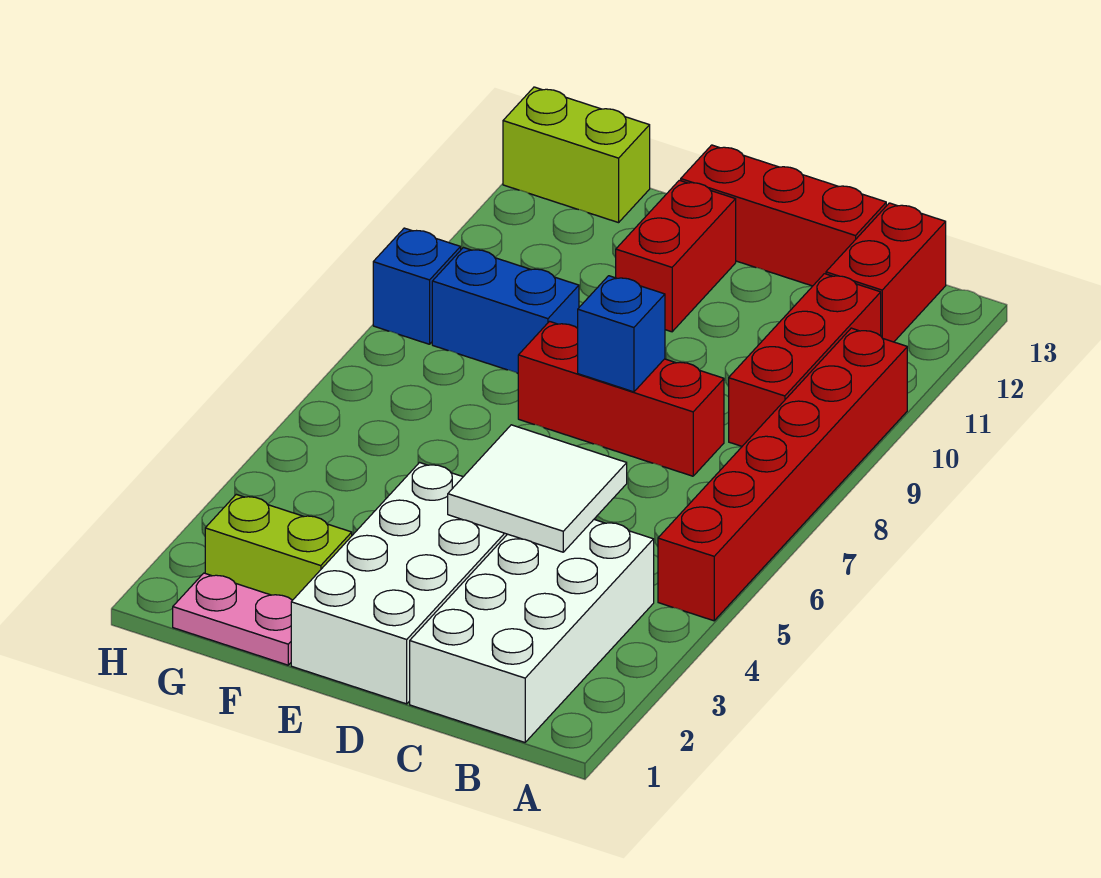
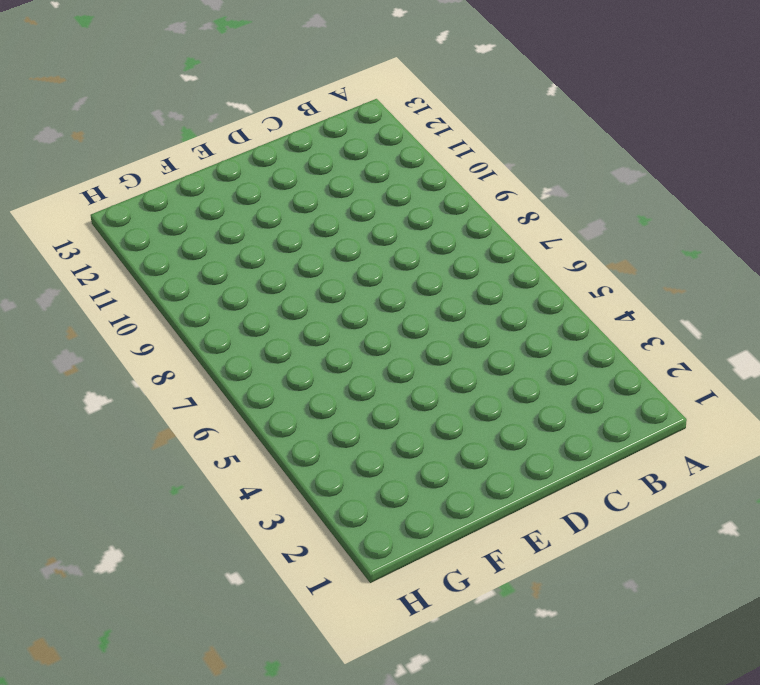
none -> red 1x6 brick [658,328,907,621]
none -> white 2x4 brick [410,520,654,742]
none -> red 1x3 brick [729,274,881,446]

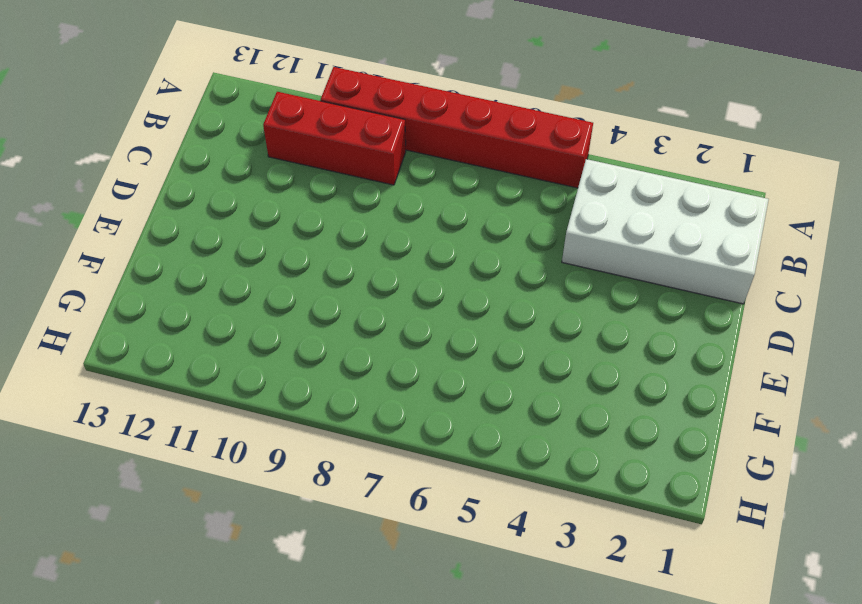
none -> red 1x2 brick [826,203,946,342]
none -> red 1x3 brick [518,322,724,476]
none -> red 1x3 brick [681,145,886,286]

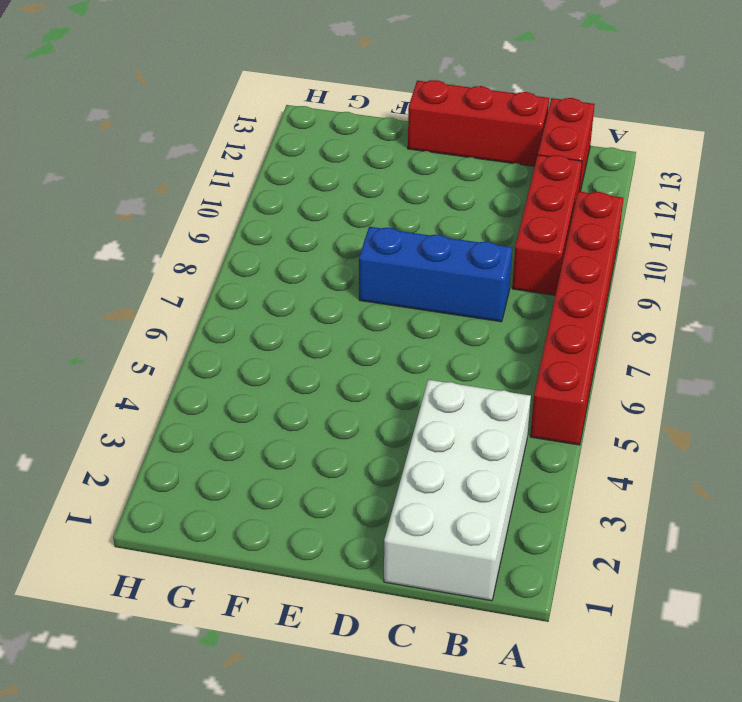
blue 1x3 brick [359,227,512,322] -> red 1x3 brick [518,322,724,476]
none -> white 2x4 brick [291,463,507,704]
none -> red 1x2 brick [616,180,736,332]
none -> pink 1x2 plate [173,573,292,665]

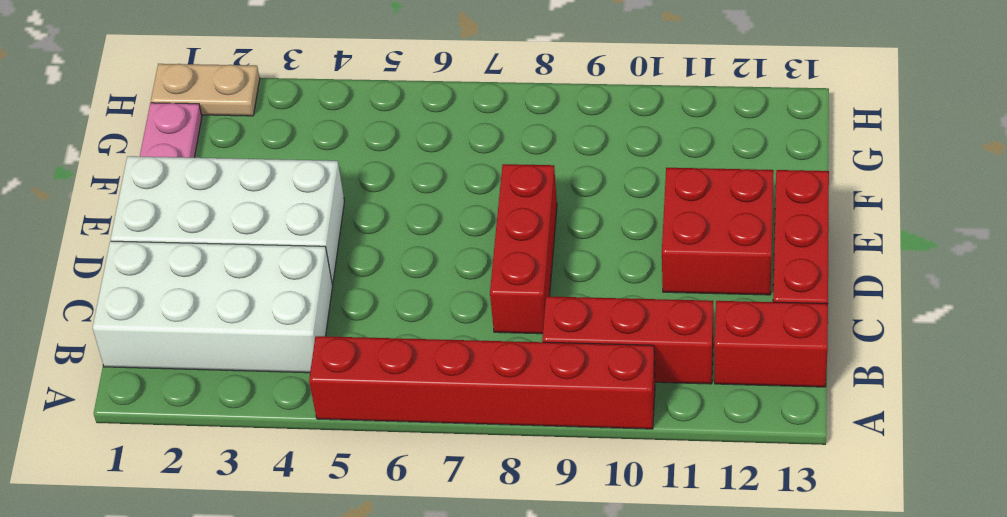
red 2x2 brick [662,168,774,295] -> red 1x2 brick [616,180,736,332]
tan 1x2 plate [151,64,260,116] -> none
none -> lime 1x2 brick [205,494,352,600]
none -> blue 1x2 brick [432,248,579,373]
none -> lime 1x2 brick [503,87,650,223]

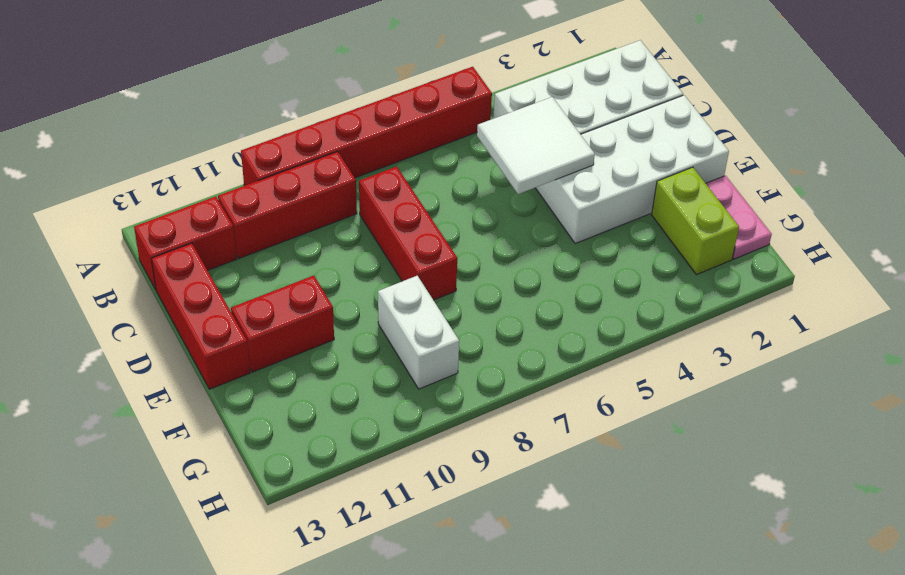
white 1x2 brick [378,276,459,389] -> blue 1x2 brick [432,248,579,373]
none -> lime 1x2 brick [503,87,650,223]
none -> blue 1x1 brick [373,228,461,344]
none -> blue 1x1 brick [578,276,665,392]

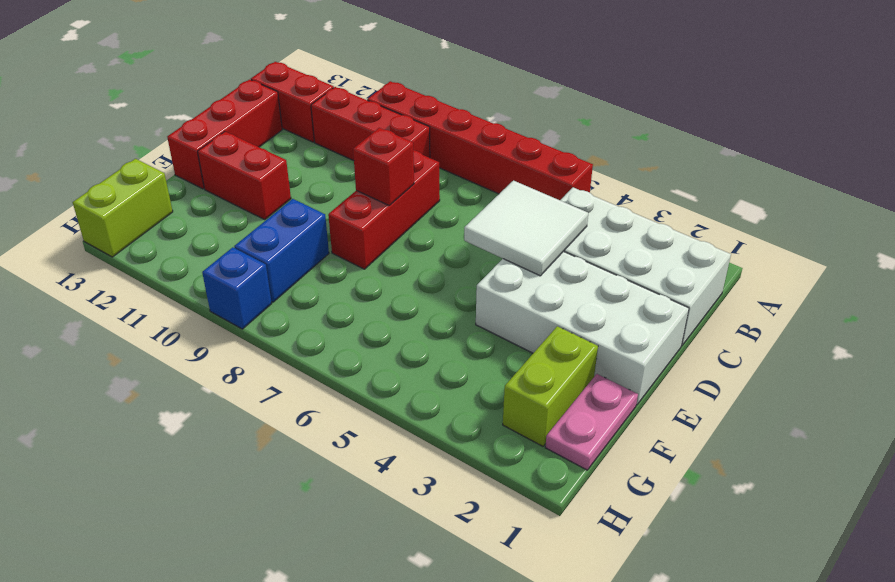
red 1x1 brick [353,128,414,205] -> blue 1x1 brick [578,276,665,392]

